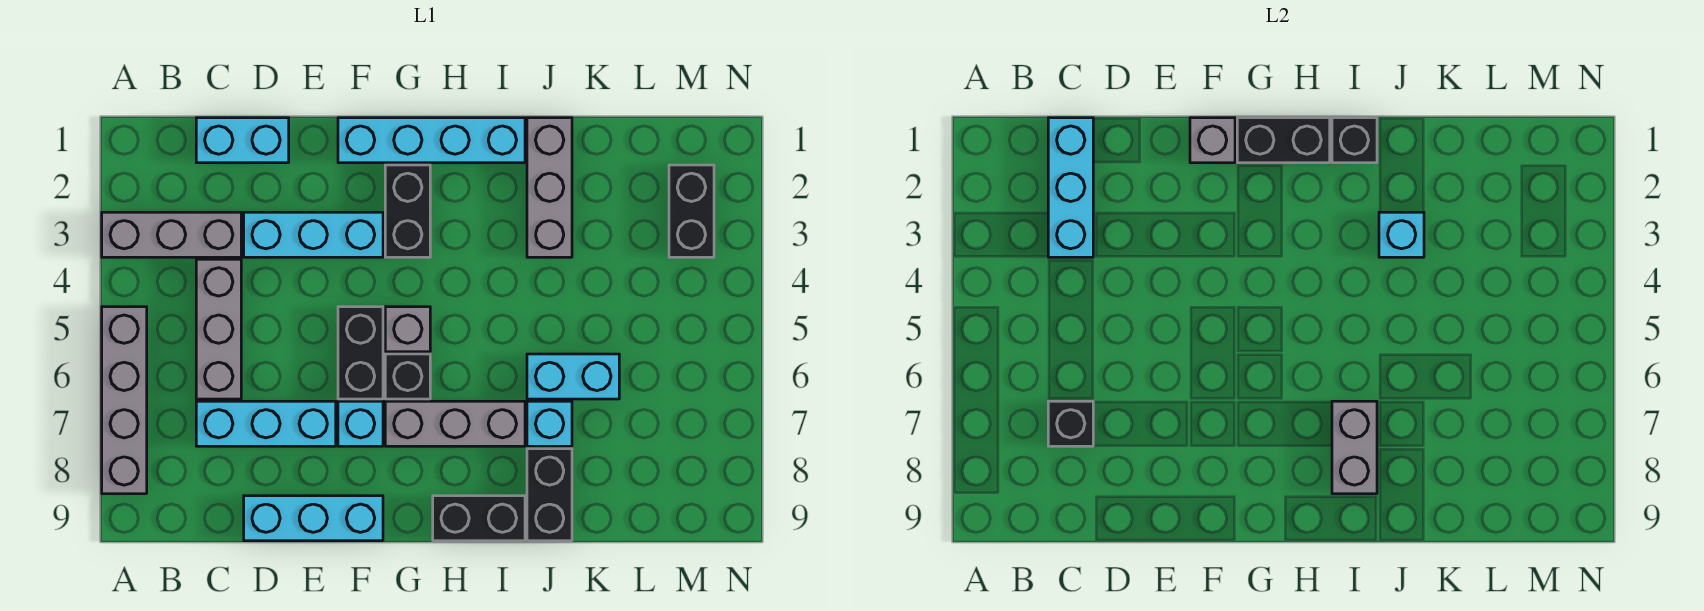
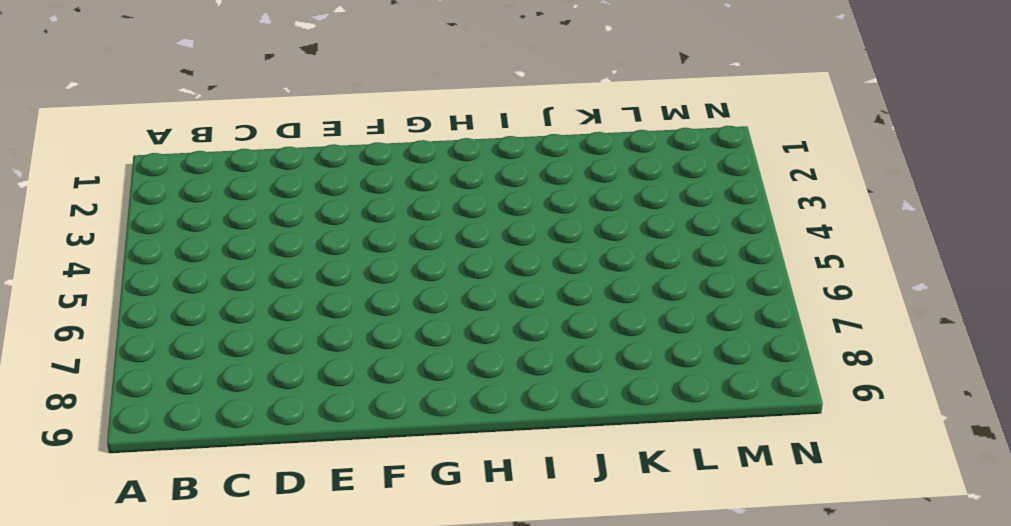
none -> grey 1x3 brick [102,212,241,257]
none -> grey 1x4 brick [102,307,147,494]
none -> cyan 1x2 brick [196,118,289,163]

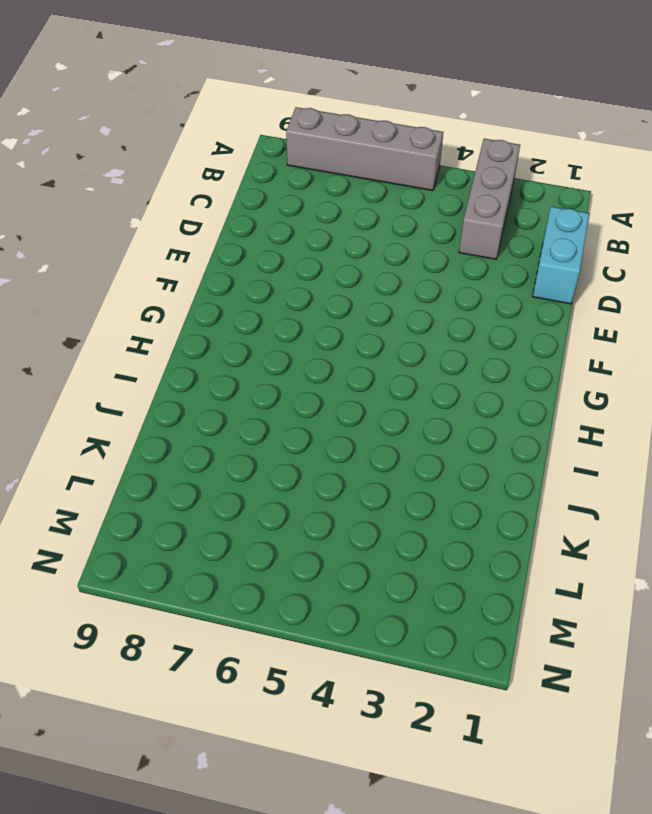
none -> grey 1x3 brick [196,259,241,399]
none -> cyan 1x3 brick [196,401,336,446]
none -> cyan 1x3 brick [244,212,383,257]

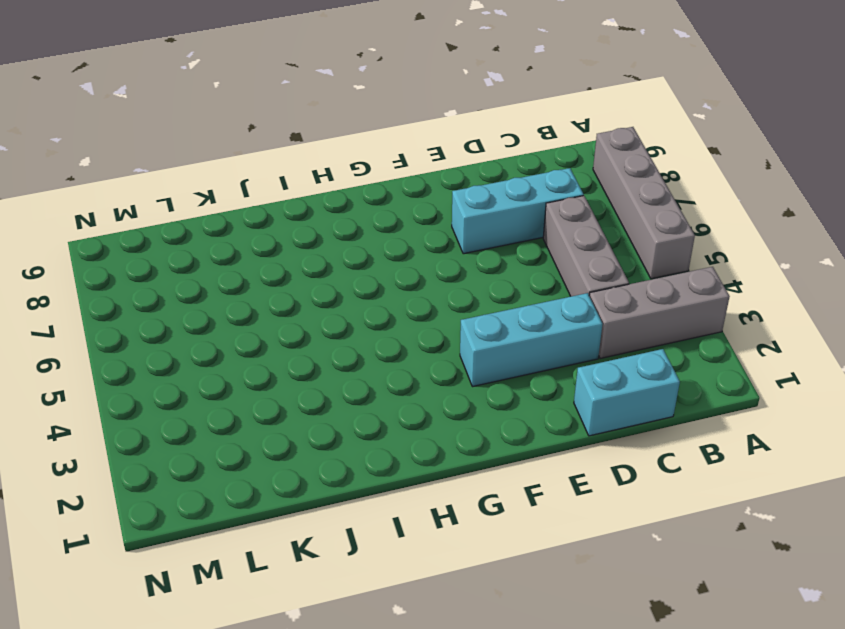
none -> cyan 1x3 brick [244,496,383,541]
none -> cyan 1x4 brick [338,118,525,163]
none -> black 1x2 brick [338,307,383,399]

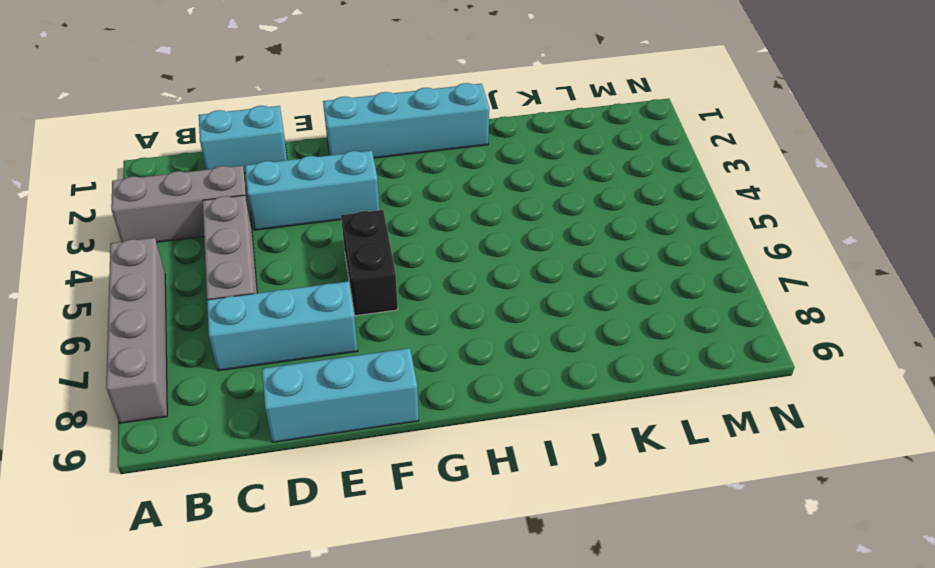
none -> cyan 1x1 brick [338,401,383,446]
none -> black 1x2 brick [385,165,430,257]
none -> grey 1x1 brick [385,307,430,352]

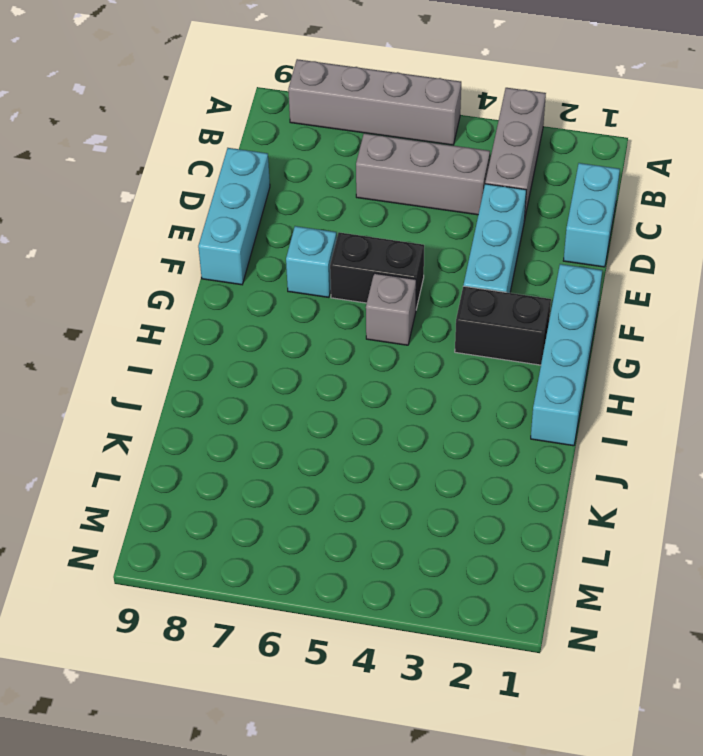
none -> cyan 1x3 brick [196,401,336,446]
none -> black 1x1 brick [385,354,430,399]
none -> grey 1x3 brick [385,401,525,446]

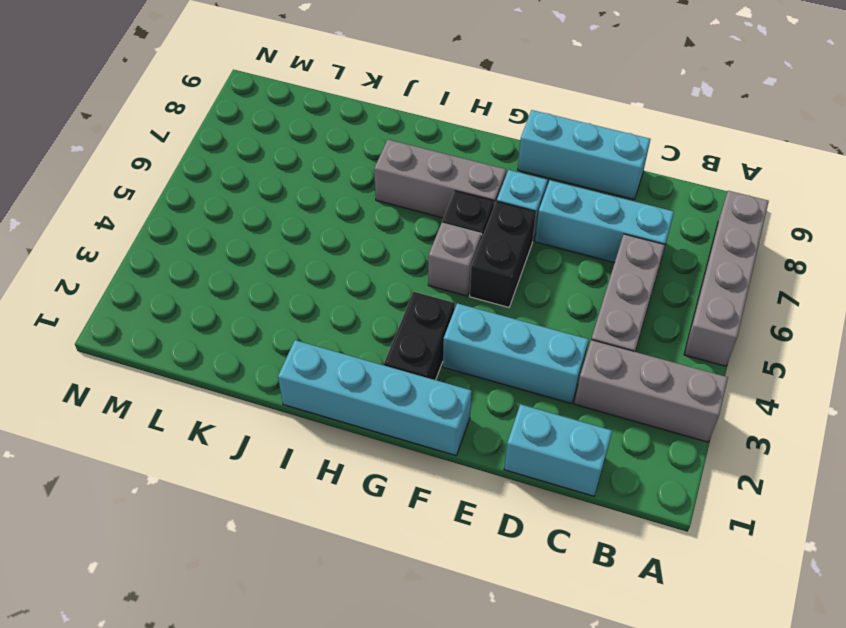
none -> black 1x2 brick [433,496,525,541]
none -> grey 1x3 brick [527,118,572,257]
none -> cyan 1x2 brick [527,354,619,399]

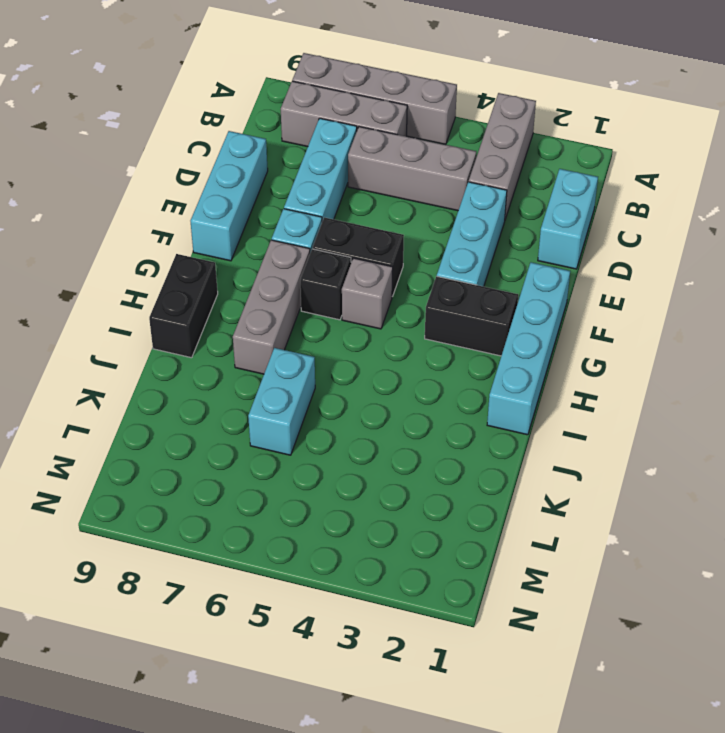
grey 1x3 brick [281,81,407,147] -> grey 1x3 brick moved to [527,118,572,257]
none -> cyan 1x1 brick [527,401,572,446]
none -> black 1x2 brick [527,449,572,541]
none -> black 1x2 brick [669,165,714,257]

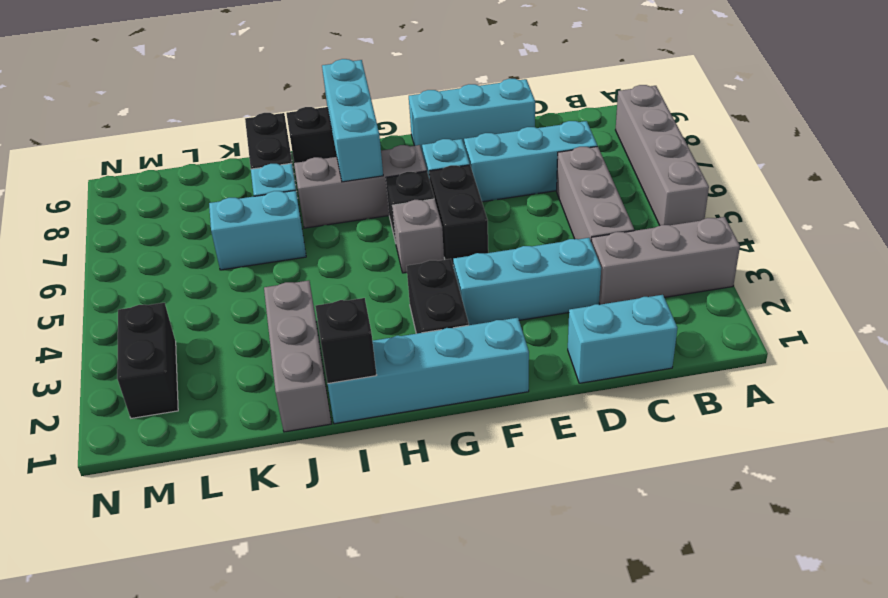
cyan 1x3 brick [322,59,383,182] -> cyan 1x3 brick moved to [1048,118,1093,257]
none -> black 1x1 brick [1048,401,1093,446]
none -> grey 1x1 brick [1190,118,1235,163]
none -> black 1x2 brick [1237,118,1330,163]

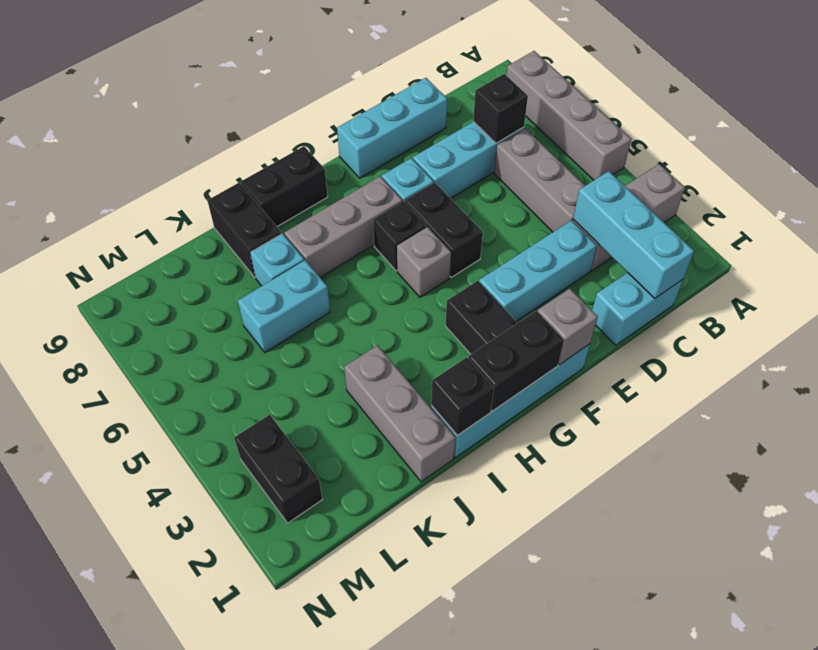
none -> grey 1x2 brick [1332,401,1377,494]
none -> cyan 1x1 brick [1379,212,1424,257]

